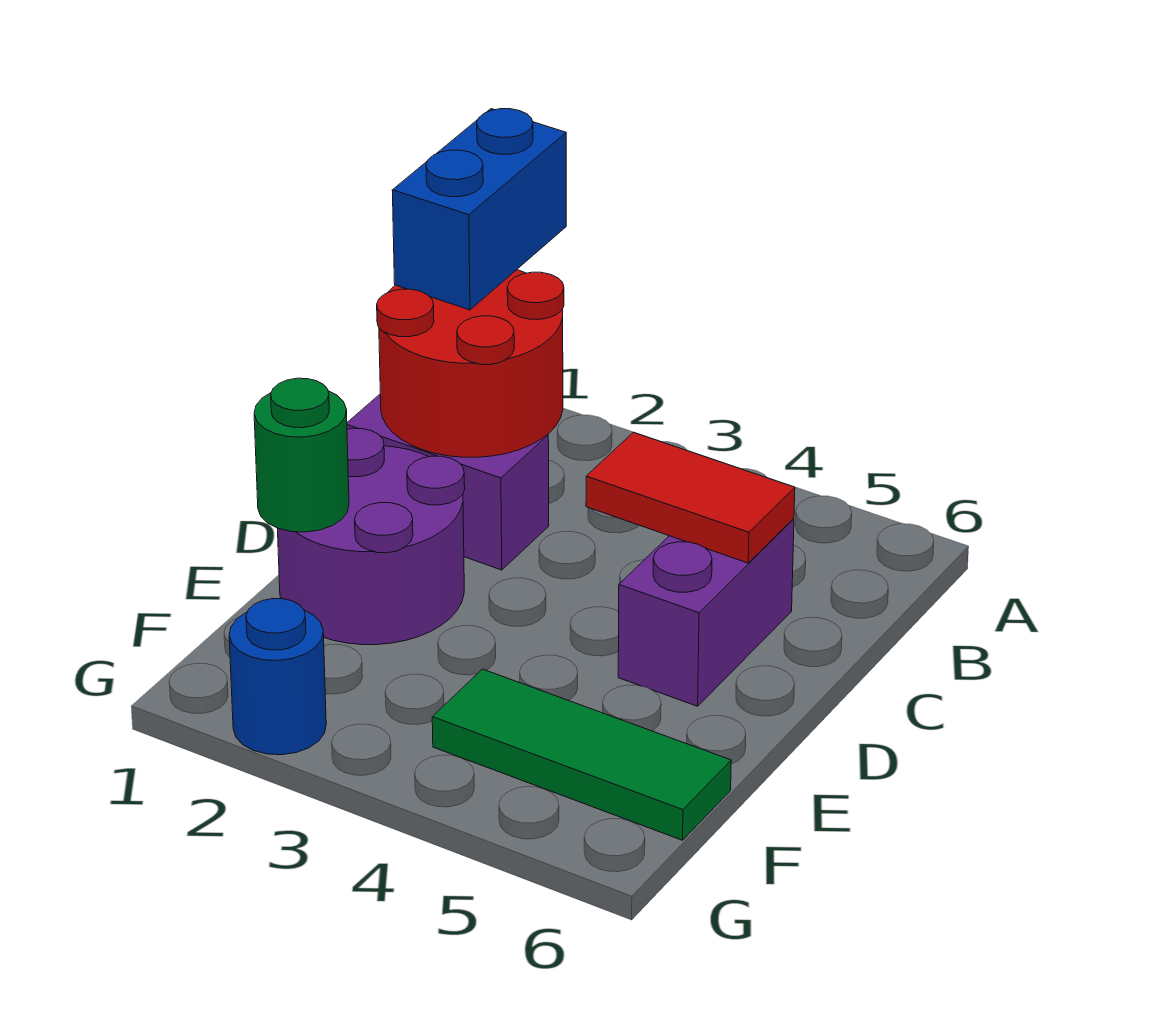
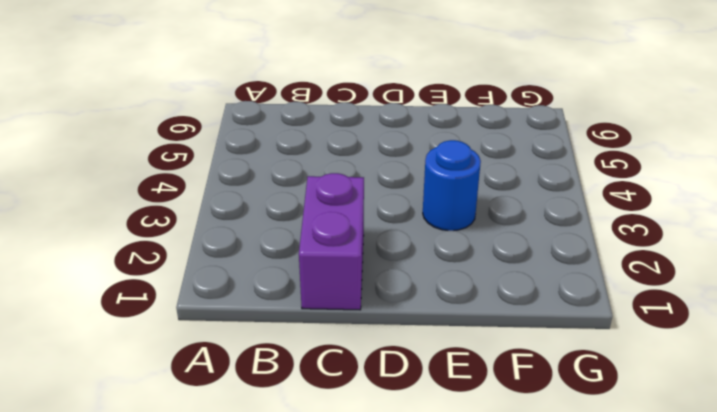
blue 1x1 round brick [423,140,481,231] -> blue 1x1 round brick moved to [229,599,326,755]
none -> purple 1x2 brick [618,519,794,706]
none -> purple 2x2 round brick [277,428,465,645]

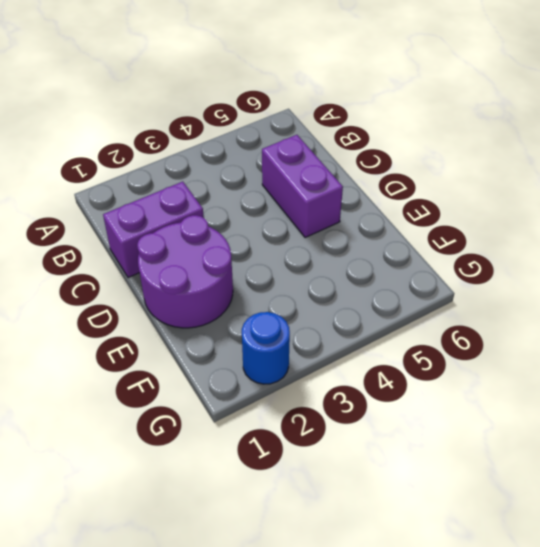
none -> green 1x3 tile [432,669,731,840]
none -> red 2x2 round brick [377,270,564,457]

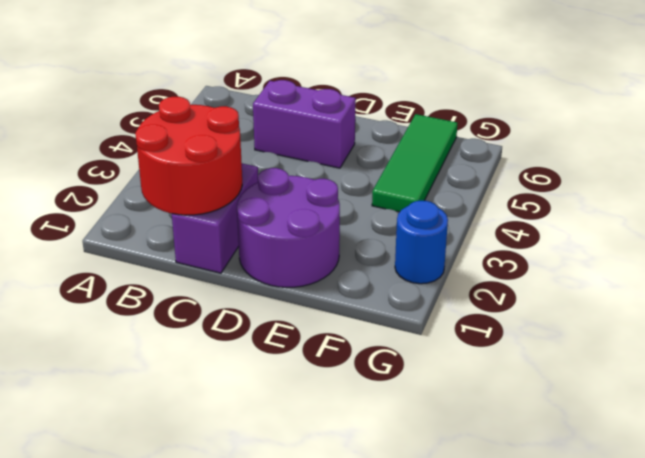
none -> red 1x2 tile [586,432,795,563]
none -> green 1x1 round brick [254,378,349,532]

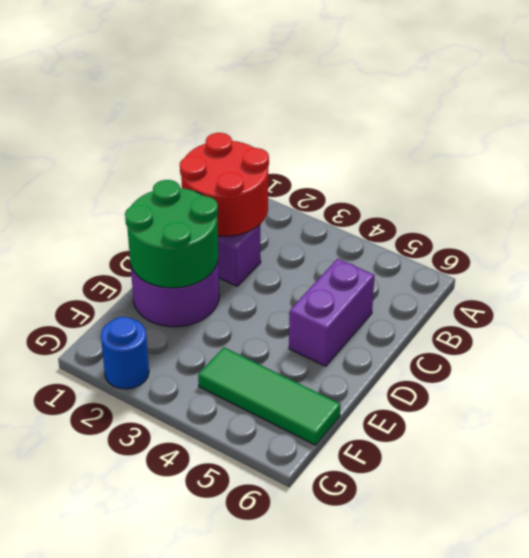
green 2x2 round brick [125,180,218,288] -> green 1x1 round brick [254,378,349,532]
none -> red 1x2 tile [586,432,795,563]
none -> blue 1x2 brick [392,109,566,310]

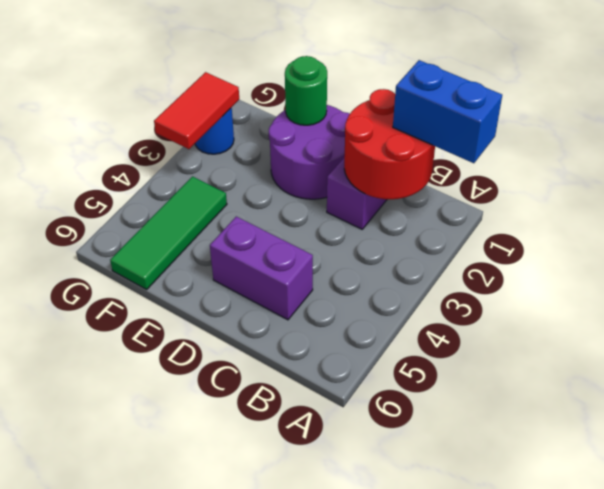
red 1x2 tile [154,72,239,149] -> red 1x2 tile moved to [586,432,795,563]

